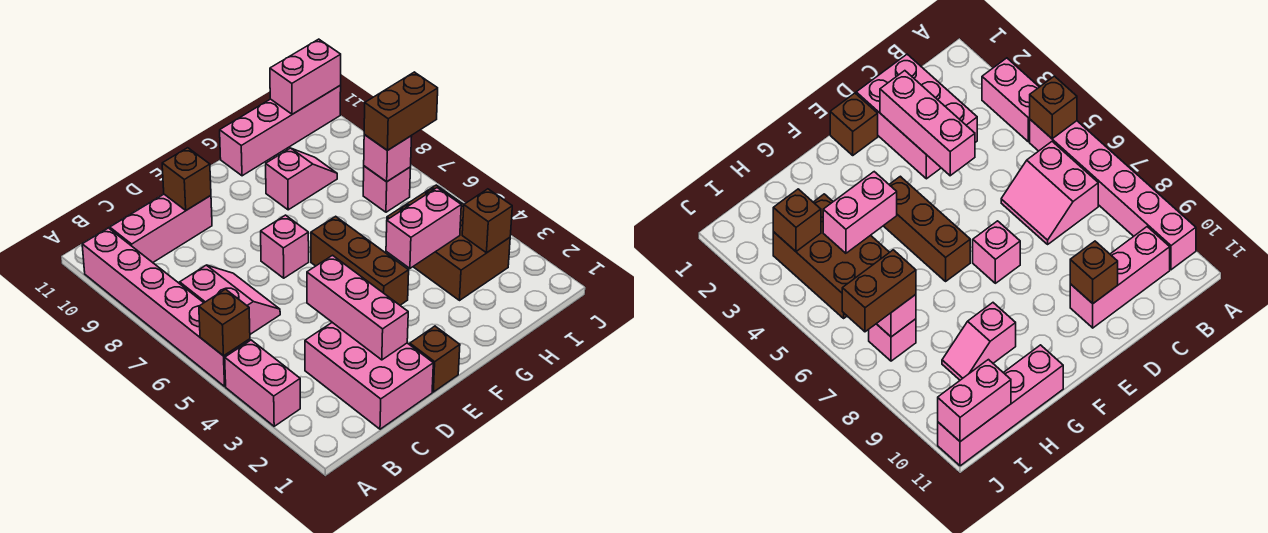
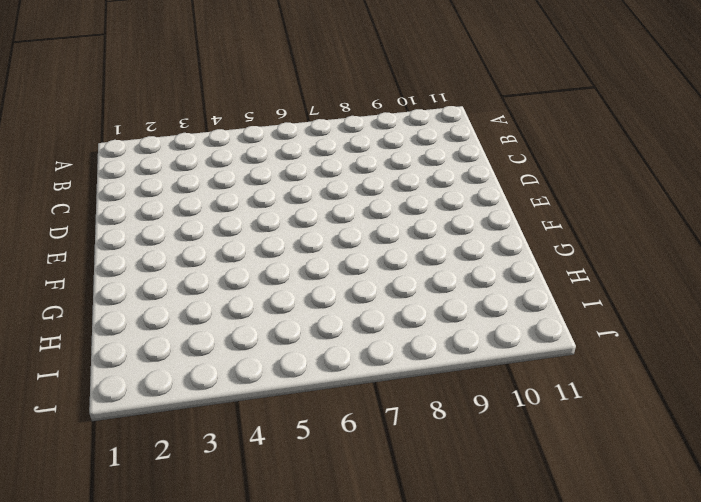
none -> pink 1x2 brick [225,340,300,426]
none -> pink 1x6 brick [82,228,250,386]
none -> pink 2x2 slope [180,265,280,334]

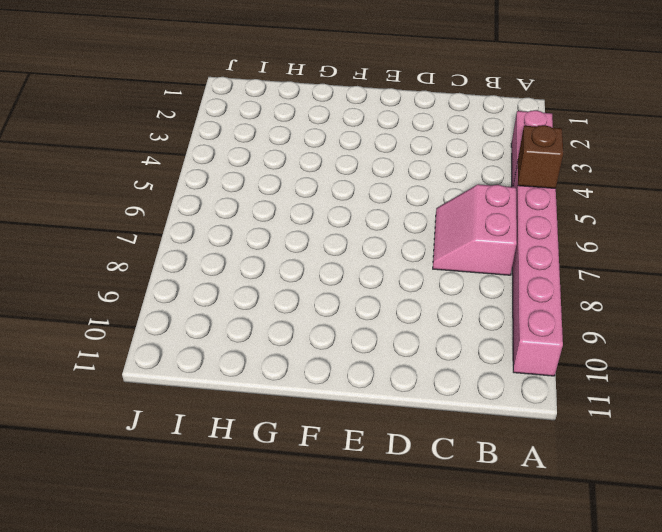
none -> pink 1x3 brick [110,194,212,262]
none -> pink 2x3 brick [305,323,433,429]
none -> brown 1x1 brick [410,326,460,392]

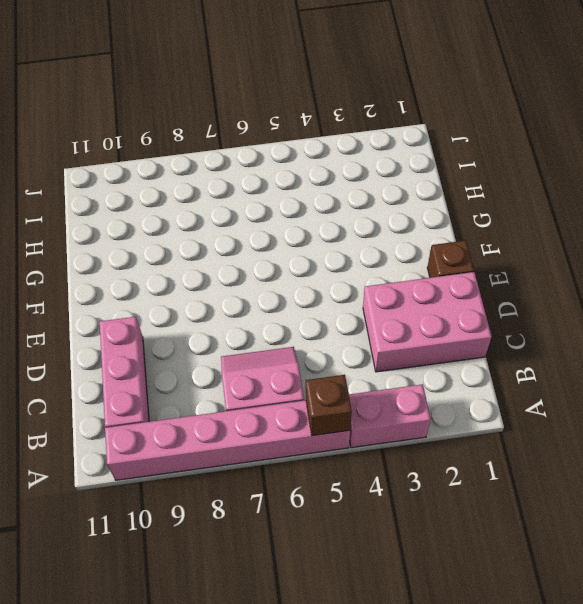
none -> pink 1x1 brick [261,215,309,278]
none -> brown 1x3 brick [311,216,409,305]
none -> pink 1x2 slope [266,148,337,210]

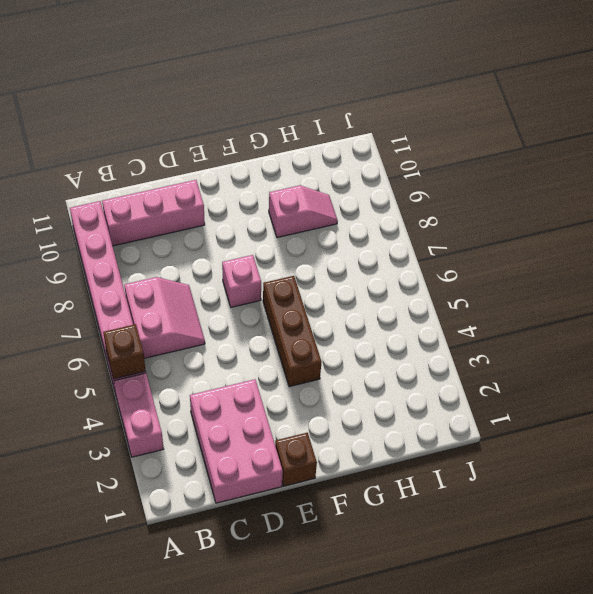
none -> pink 1x4 brick [220,86,341,176]
none -> brown 2x3 brick [387,185,510,300]
none -> pink 1x1 brick [363,166,411,212]

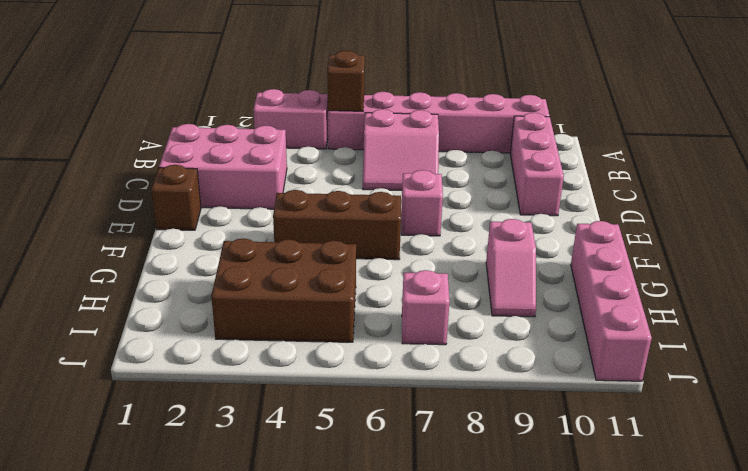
none -> pink 1x3 brick [307,255,408,360]
none -> brown 1x1 brick [162,148,211,210]
none -> pink 1x2 brick [386,188,461,268]

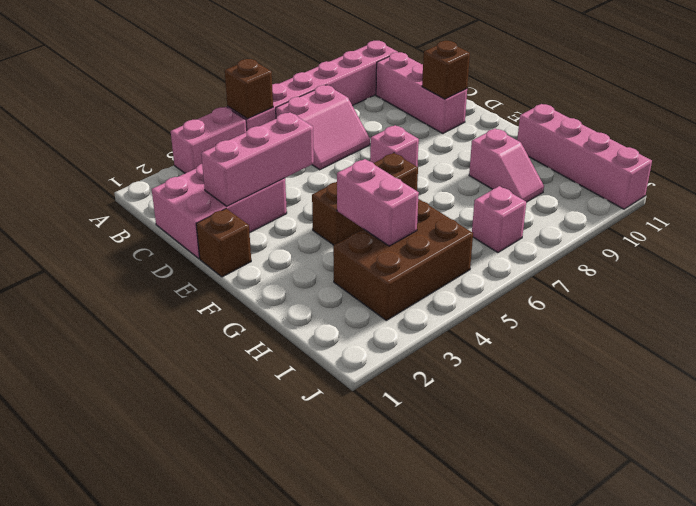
none -> brown 1x1 brick [462,189,512,253]
none -> pink 1x1 brick [364,135,412,182]
none -> pink 1x2 brick [270,39,341,114]

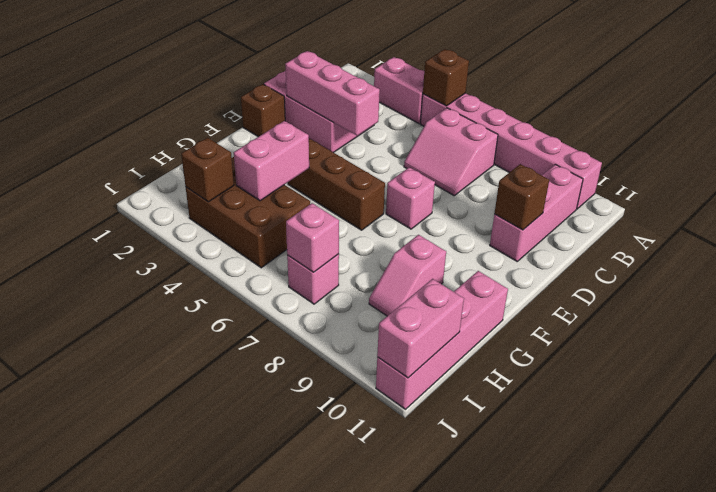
none -> brown 1x2 brick [364,72,438,150]

